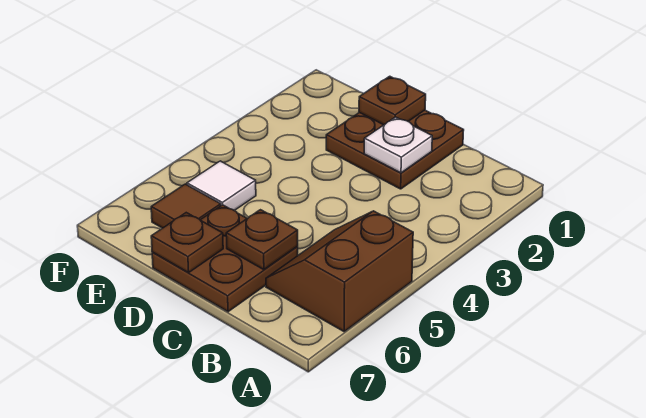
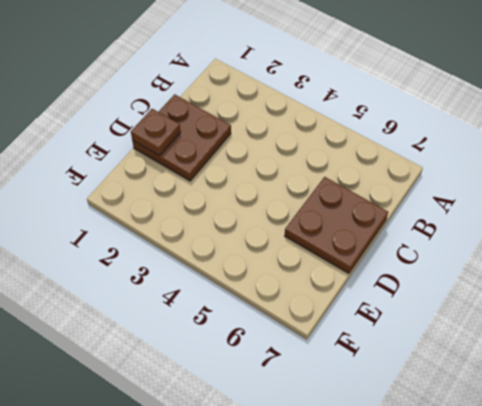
none -> brown 2x2 slope [266,211,413,331]
none -> white 1x1 tile [187,161,256,211]

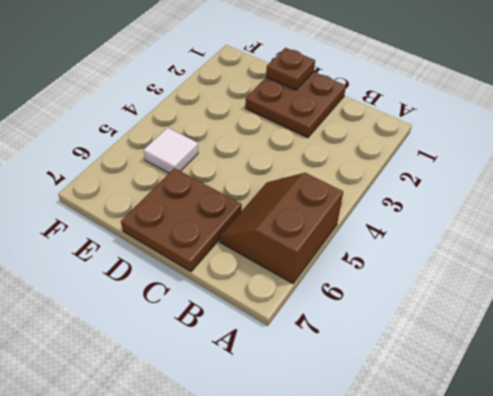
none -> brown 1x1 tile [151,184,221,228]
none -> white 1x1 plate [364,117,432,173]

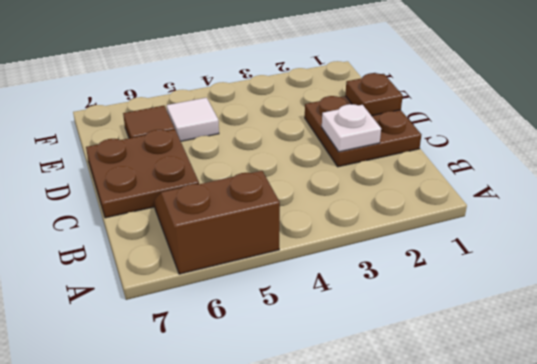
none -> brown 1x1 plate [226,210,298,270]
none -> brown 1x1 plate [151,213,223,273]

